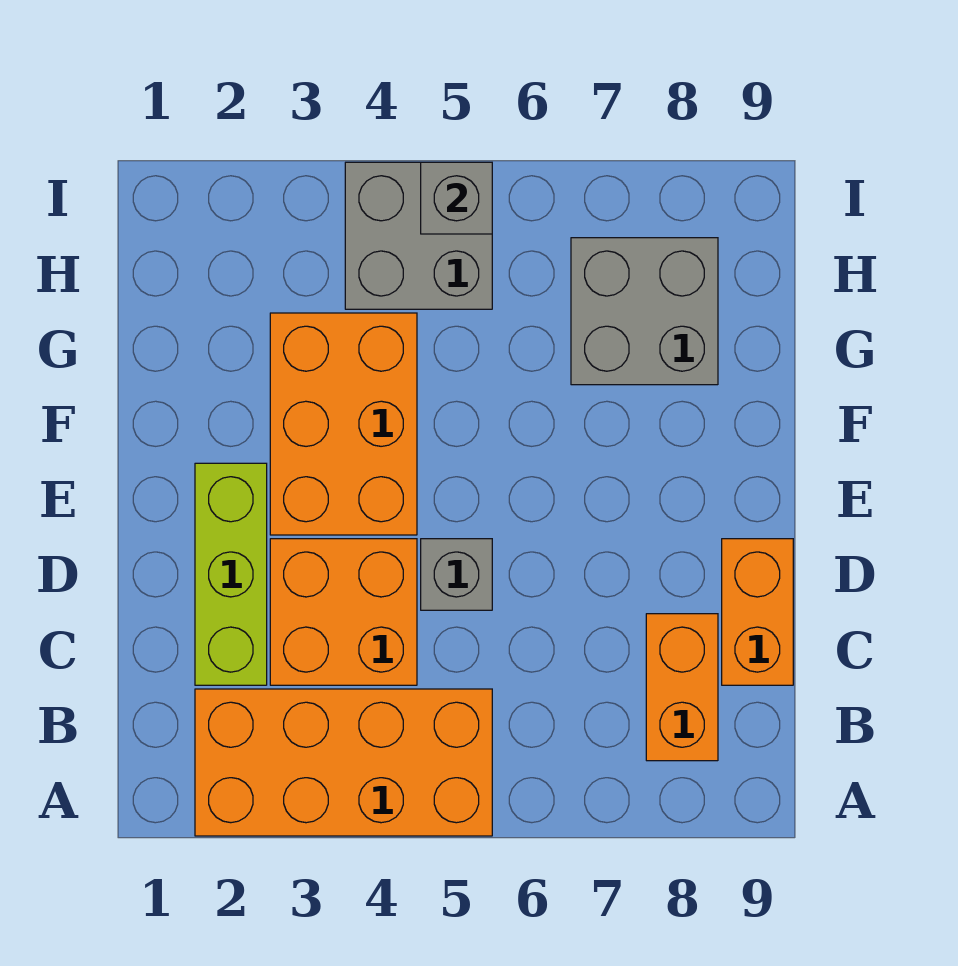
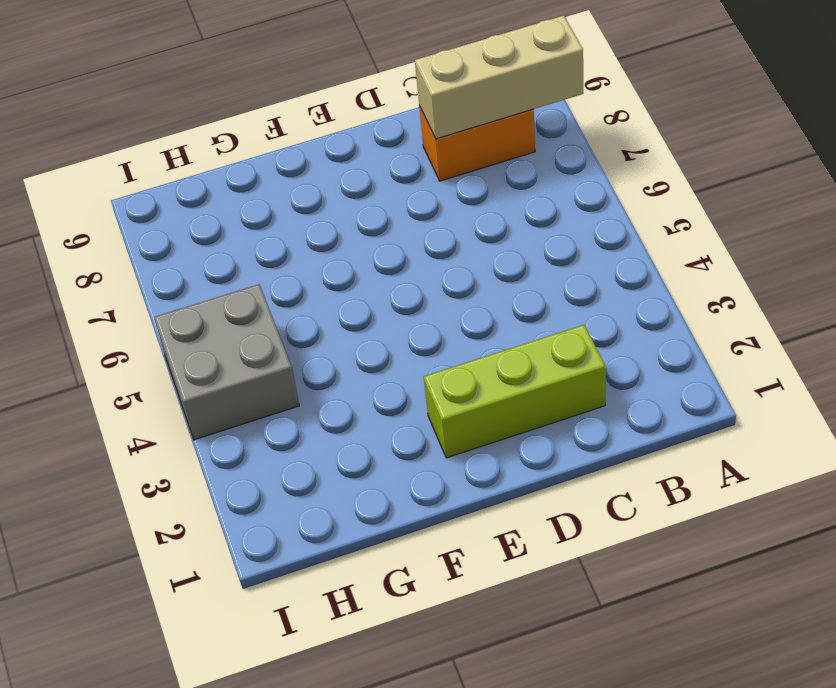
tan 1x3 brick [415,16,583,139] -> none
none -> orange 2x4 brick [195,689,492,836]
none -> orange 2x2 brick [270,539,417,685]

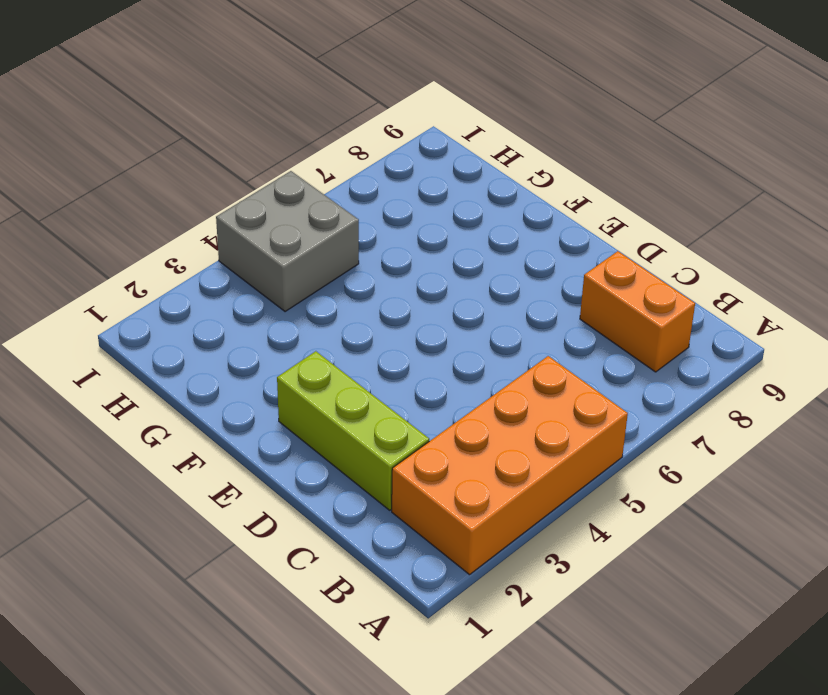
none -> orange 2x2 brick [270,539,417,685]
none -> orange 1x2 brick [722,539,793,685]

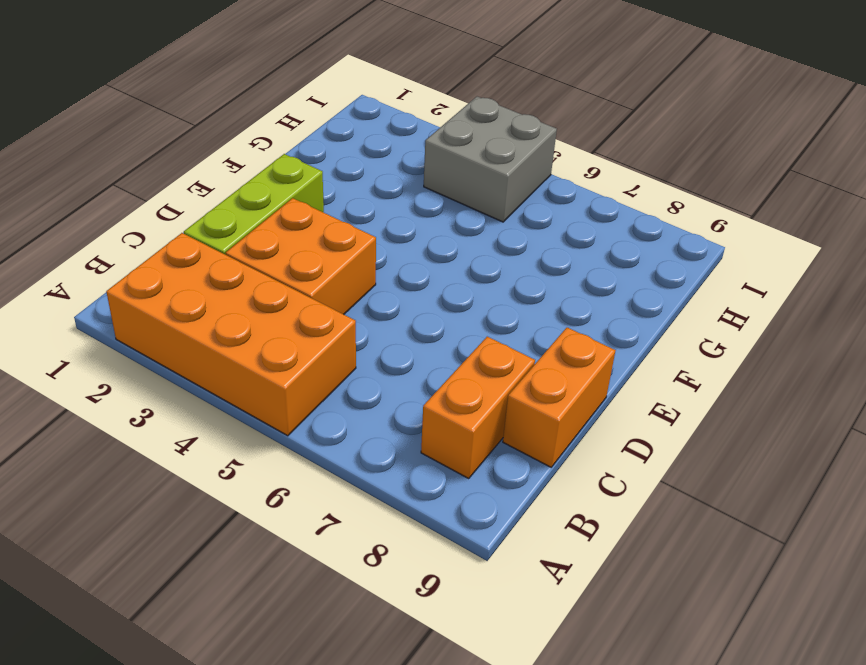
none -> grey 1x1 brick [421,539,492,610]
none -> orange 2x3 brick [270,313,417,535]

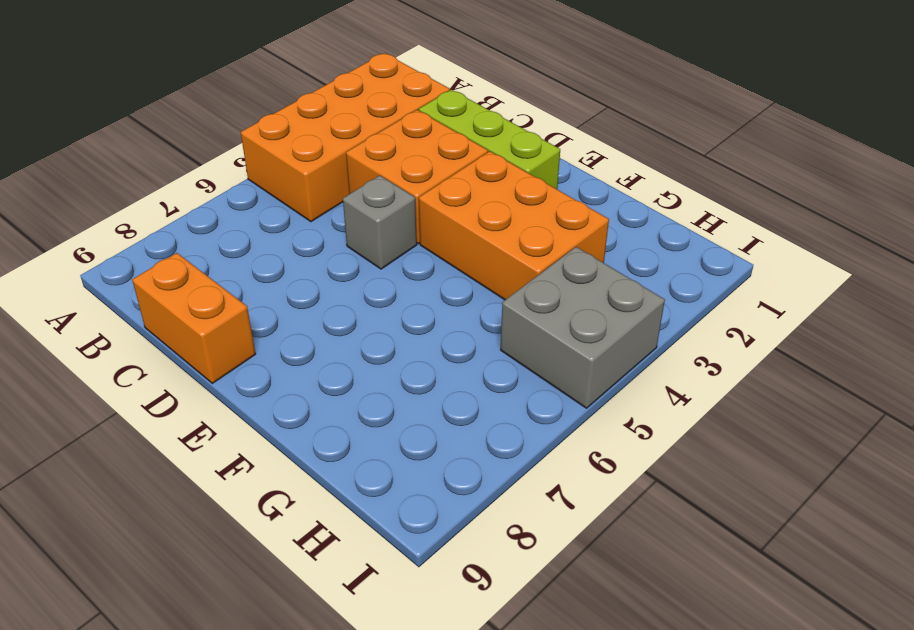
none -> orange 1x2 brick [646,614,718,761]
none -> grey 2x2 brick [571,238,718,385]

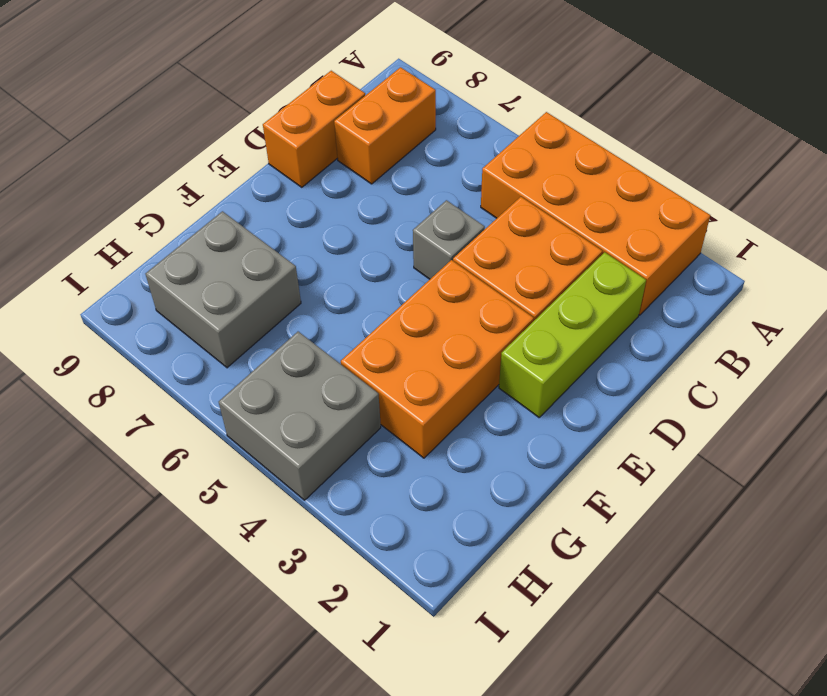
none -> grey 1x1 brick [421,162,492,234]

